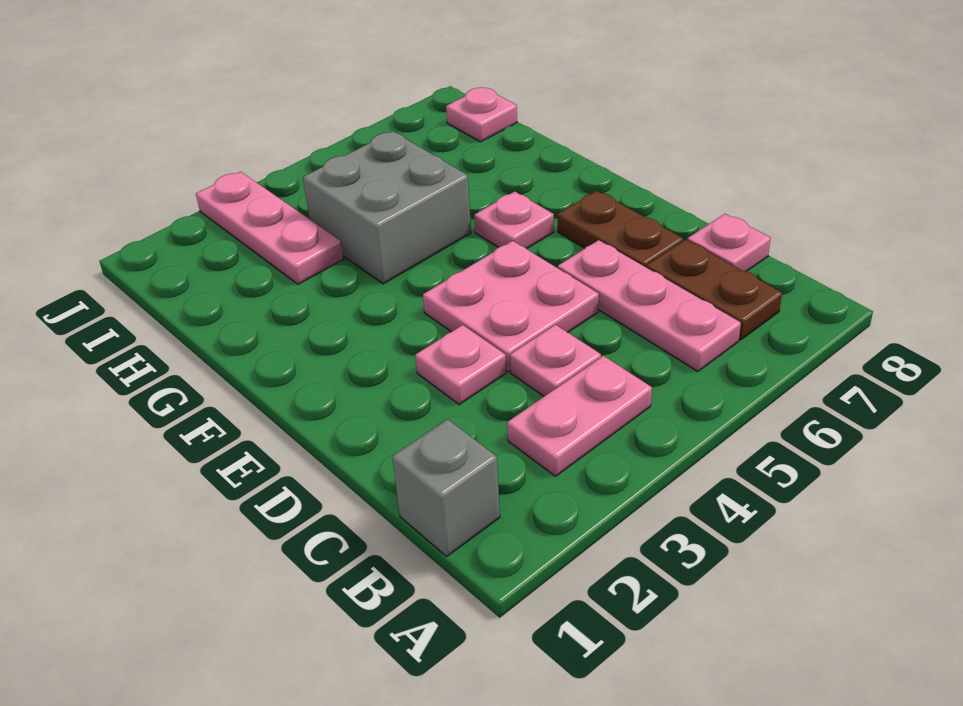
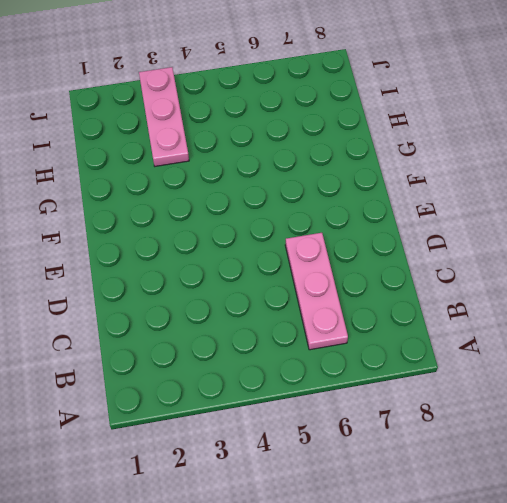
none -> grey 1x1 brick [392,419,500,556]
none -> pink 1x2 plate [507,356,652,476]
none -> brown 1x2 plate [646,240,782,340]

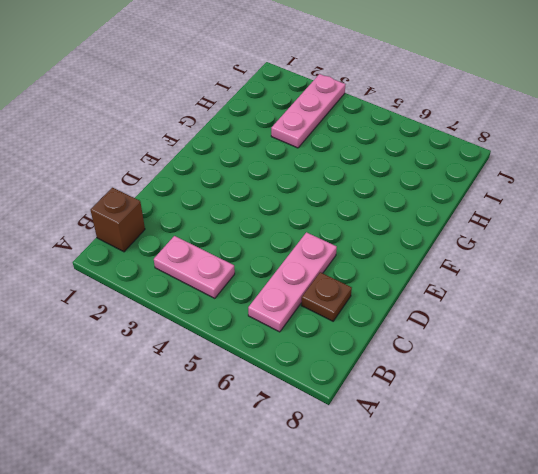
brown 1x1 brick [91,188,145,252] -> grey 1x1 brick [392,419,500,556]
brown 1x1 plate [301,272,352,321] -> brown 1x2 plate [646,240,782,340]
none -> pink 1x1 plate [510,325,601,396]
none -> pink 1x1 plate [687,214,771,271]
none -> pink 1x1 plate [415,325,506,404]

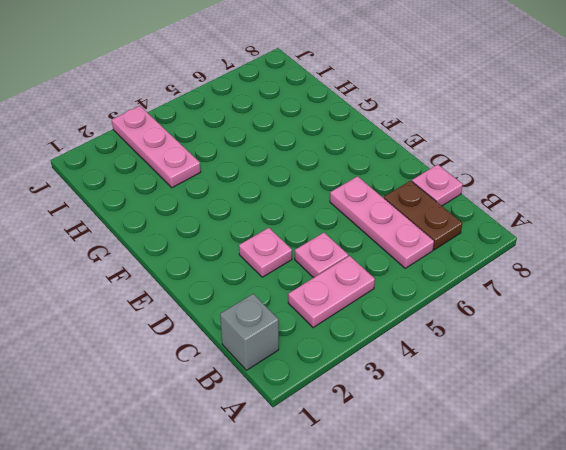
none -> pink 2x2 plate [423,241,599,372]
none -> brown 1x2 plate [558,191,683,267]
none -> pink 1x1 plate [474,192,554,249]

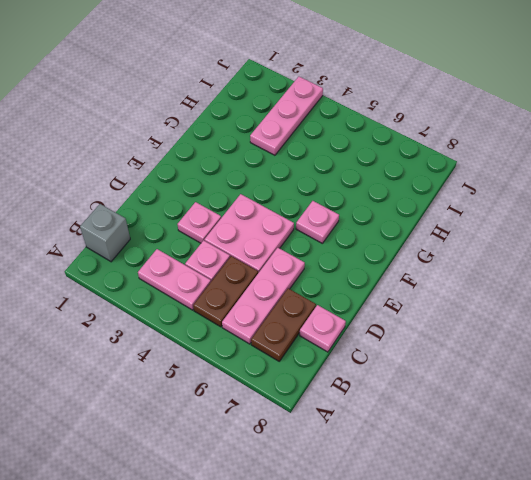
brown 1x2 plate [193,256,258,327] -> brown 1x2 plate moved to [558,191,683,267]
none -> grey 2x2 brick [303,131,471,284]
none -> pink 1x1 plate [446,87,517,142]

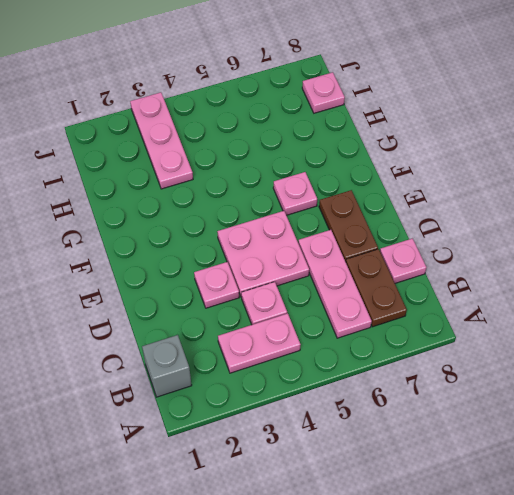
none -> grey 2x2 brick [303,131,471,284]

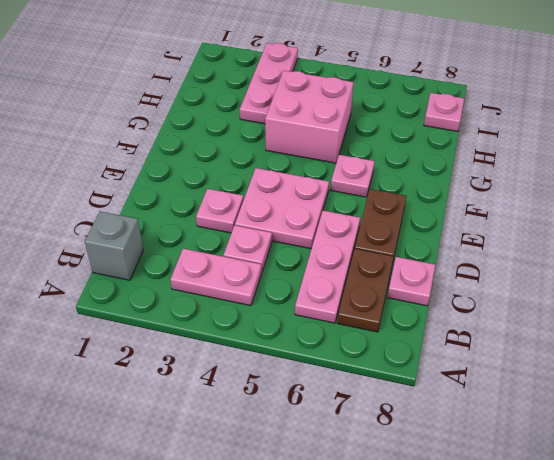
pink 2x2 brick [265,71,354,163] -> grey 2x2 brick [303,131,471,284]

